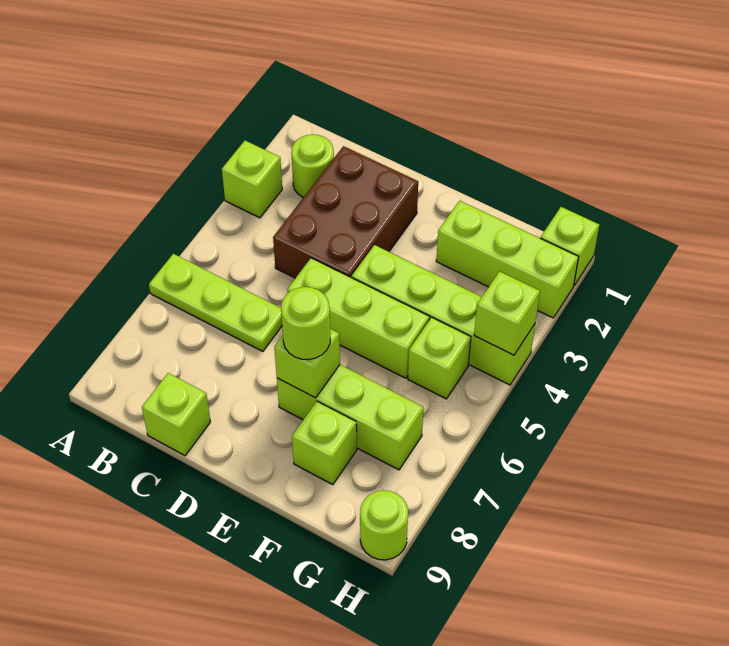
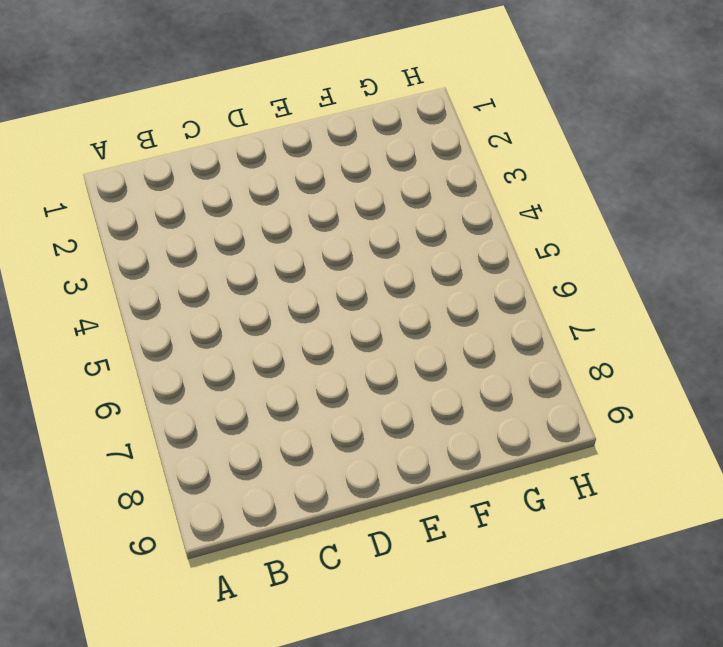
none -> lime 1x1 brick [222,141,282,218]
none -> lime 1x3 plate [149,254,282,351]
none -> lime 1x1 round brick [291,135,334,198]

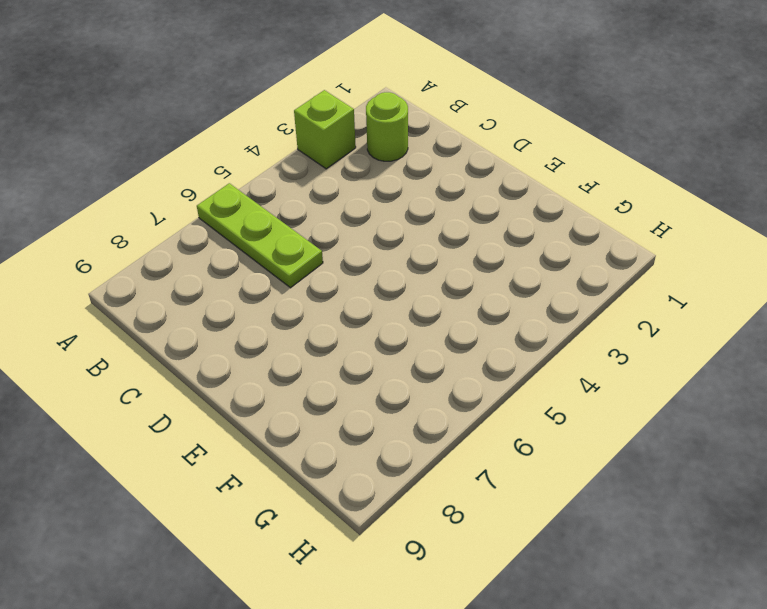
none -> brown 2x3 brick [273,146,418,278]
none -> lime 1x1 brick [142,373,210,456]
none -> lime 1x3 brick [287,258,430,378]

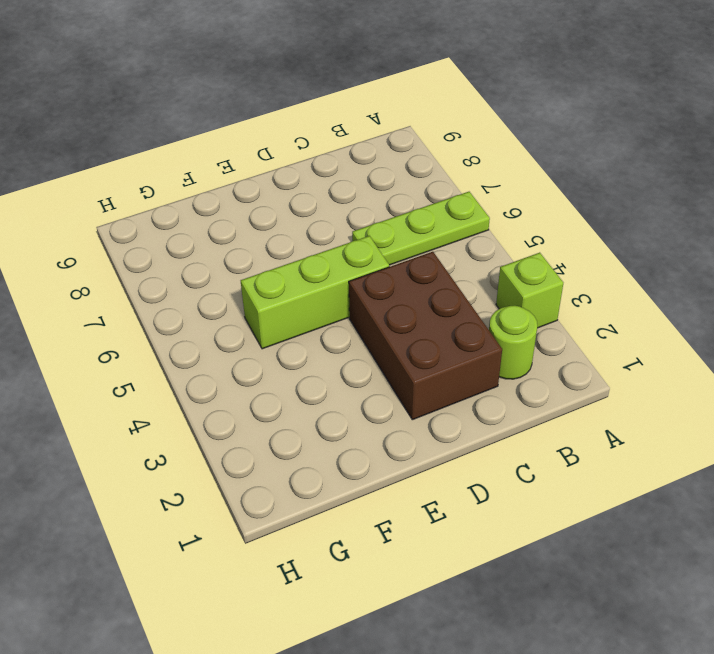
none -> lime 1x1 brick [142,373,210,456]
none -> lime 1x4 brick [352,245,535,385]
none -> lime 1x3 brick [277,365,424,470]

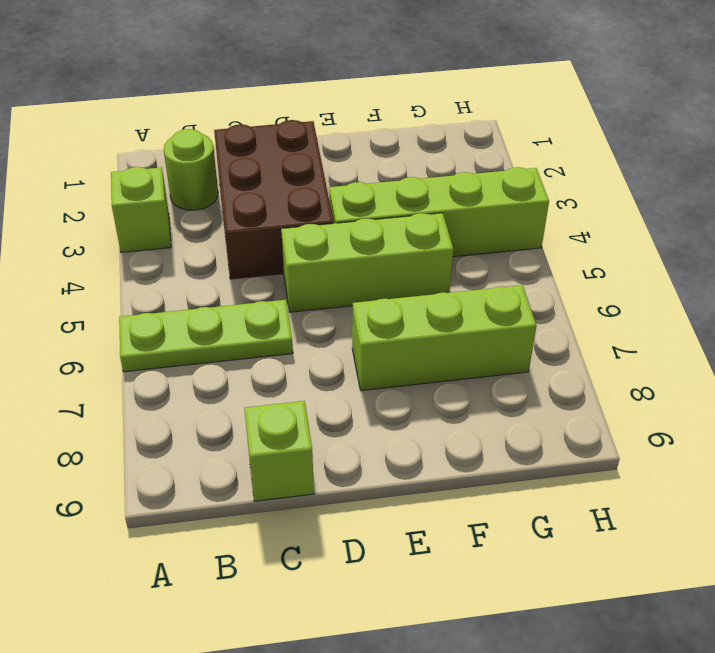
none -> lime 1x3 brick [436,201,579,318]
none -> lime 1x1 brick [292,401,357,485]
none -> lime 1x1 brick [408,317,471,399]

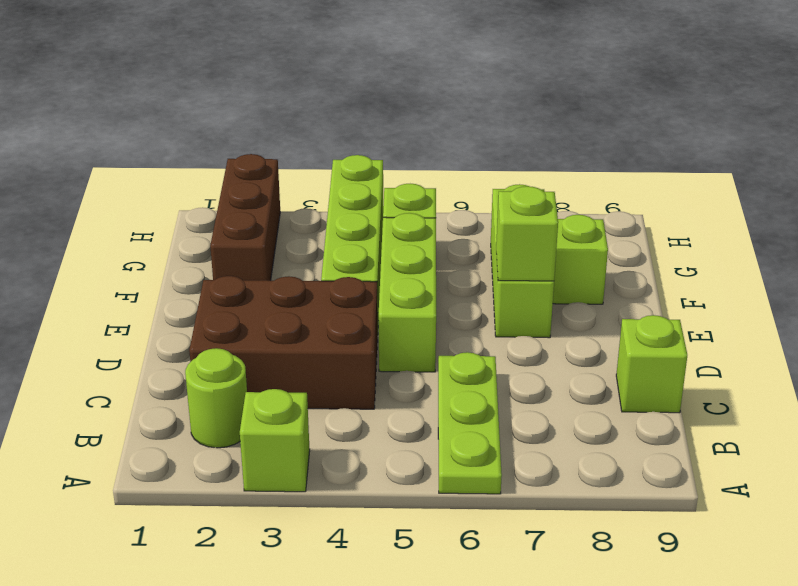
brown 1x3 brick [210,154,280,281] -> lime 1x3 brick [436,201,579,318]
none -> lime 1x1 brick [541,207,599,285]
none -> lime 1x1 round brick [360,490,408,560]
none -> lime 1x1 brick [474,271,540,355]

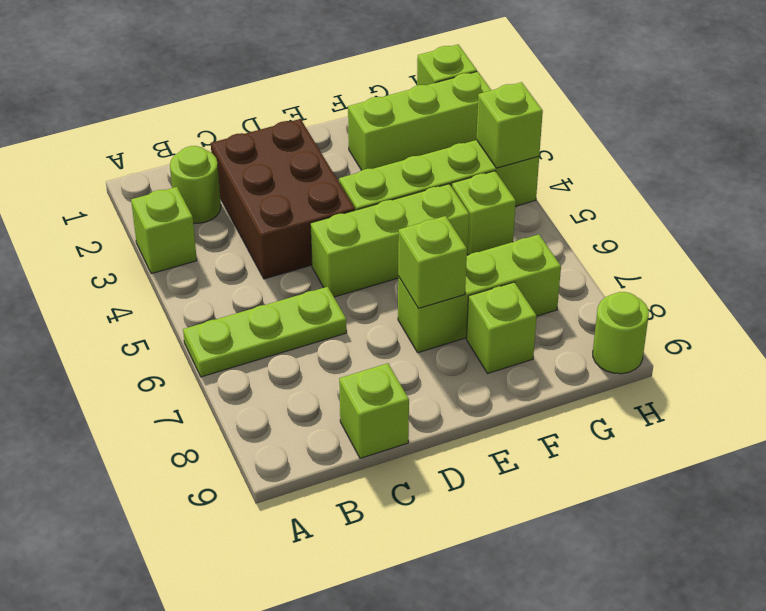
none -> lime 1x1 round brick [281,287,330,360]

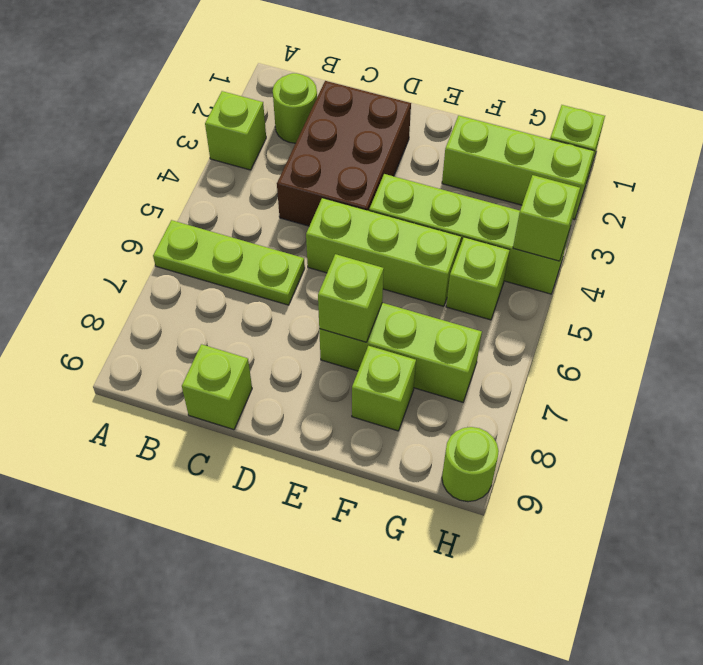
none -> lime 1x1 round brick [281,287,330,360]

